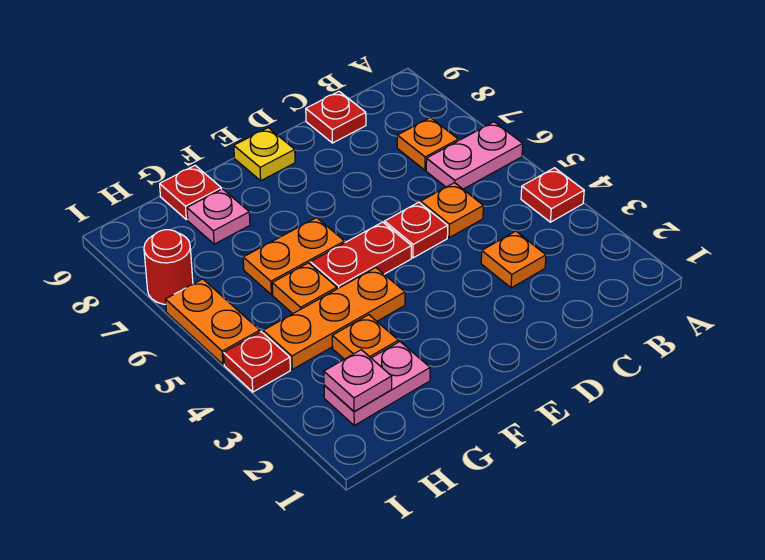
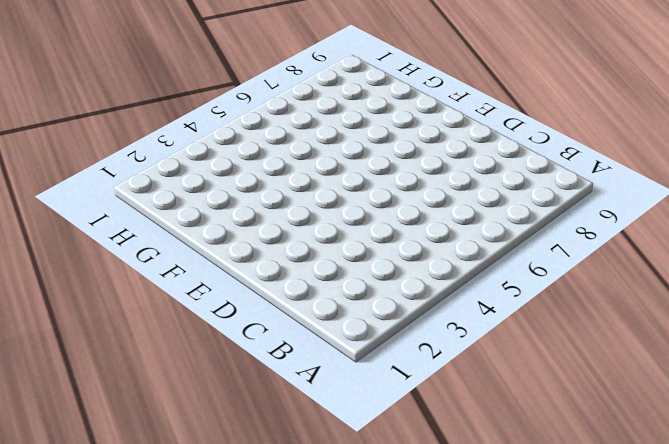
none -> red 1x1 plate [521,168,584,222]
none -> pink 1x2 plate [426,122,523,189]
none -> orange 1x1 plate [397,118,458,170]

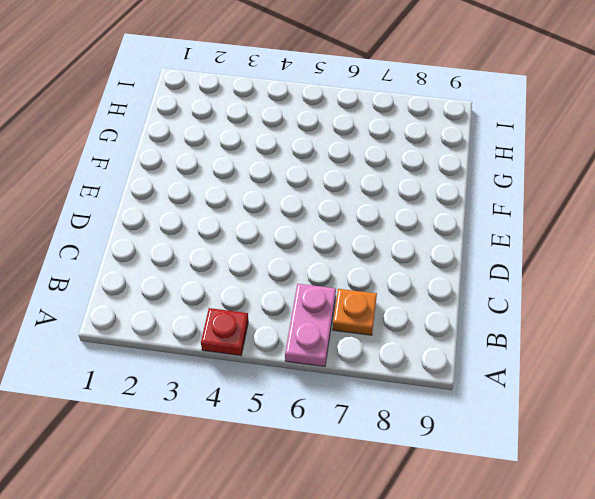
none -> orange 1x1 plate [481,231,546,288]
none -> orange 1x1 plate [421,183,483,238]
none -> red 1x1 plate [306,91,366,143]

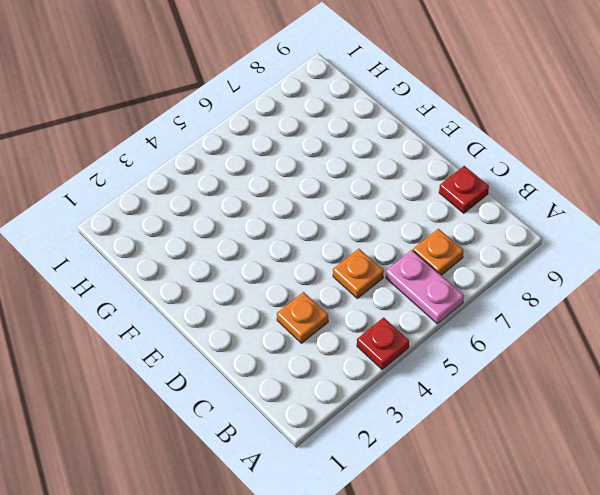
none -> red 1x1 plate [385,202,448,258]
none -> red 1x2 plate [310,222,411,289]
none -> yellow 1x1 plate [234,128,295,180]

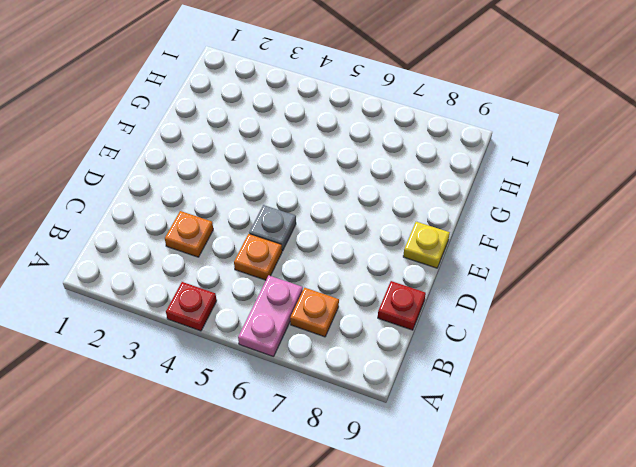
grey 1x1 plate [249,205,296,251] -> red 1x1 plate [385,202,448,258]
none -> red 1x2 plate [310,222,411,289]
none -> orange 1x3 plate [263,268,405,369]
none -> orange 1x2 plate [243,218,345,295]

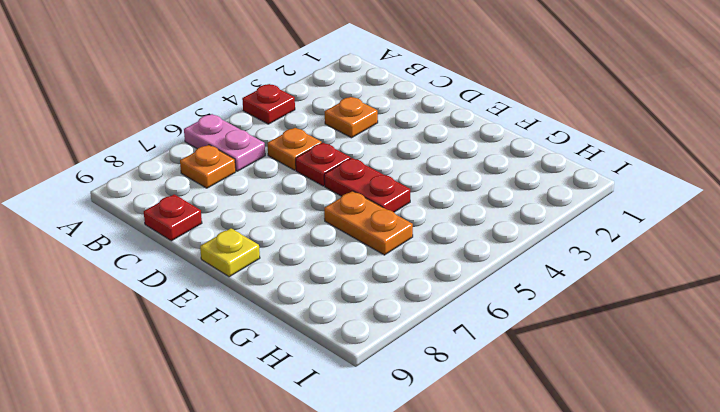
none -> orange 1x3 plate [263,268,405,369]
none -> pink 1x2 plate [324,342,430,425]
none -> orange 1x1 plate [332,315,398,359]

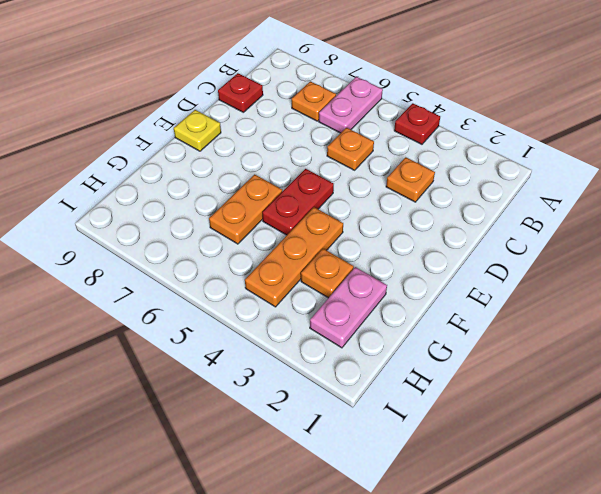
none -> red 1x1 plate [385,202,448,258]
none -> orange 1x1 plate [272,263,337,314]
none -> pink 1x1 plate [187,189,250,244]

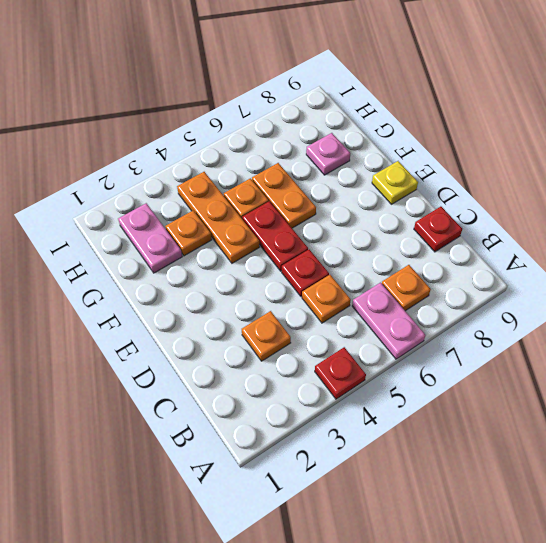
none -> red 1x1 plate [160,165,221,220]
none -> red 1x1 plate [224,332,290,392]
none -> orange 1x2 plate [165,279,260,364]

